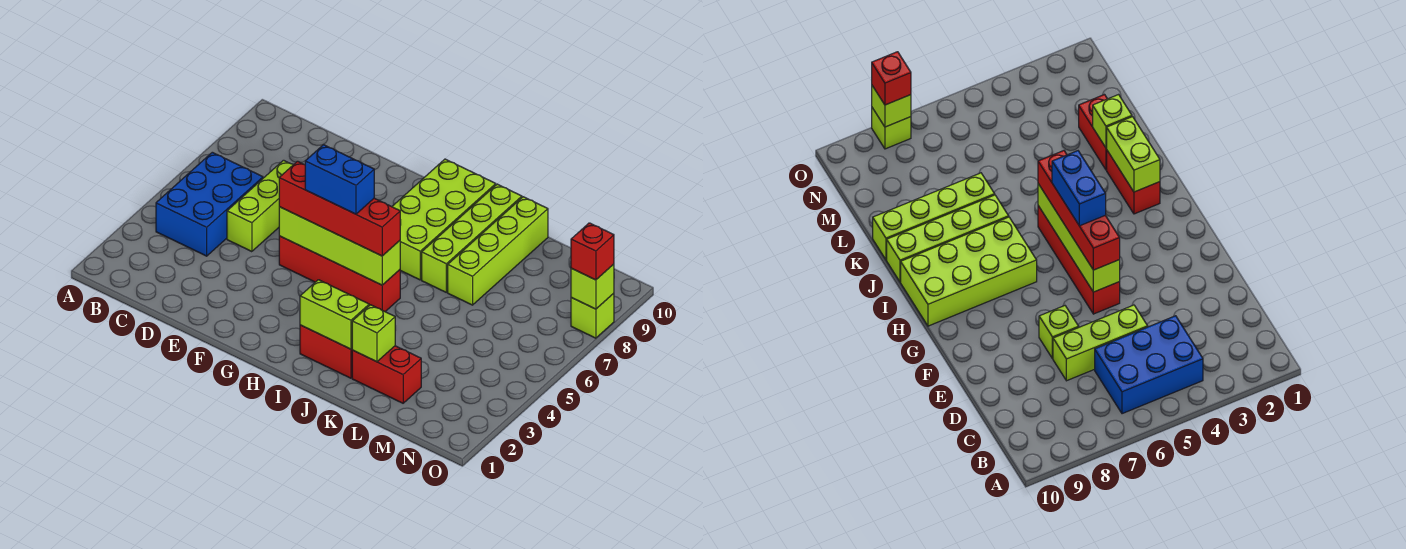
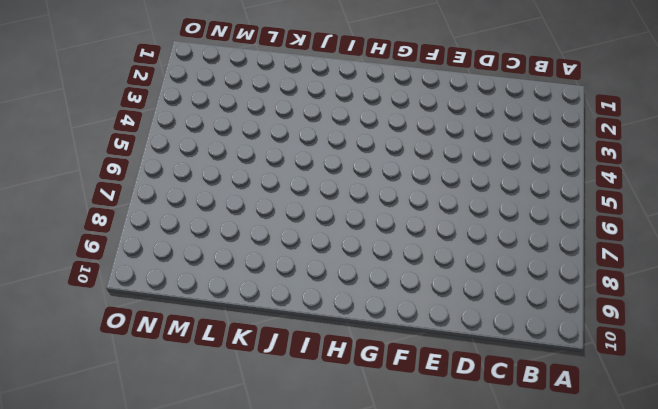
none -> blue 2x3 brick [156,152,263,256]
none -> lime 1x3 brick [227,160,293,252]
none -> lime 1x1 brick [1039,306,1079,359]

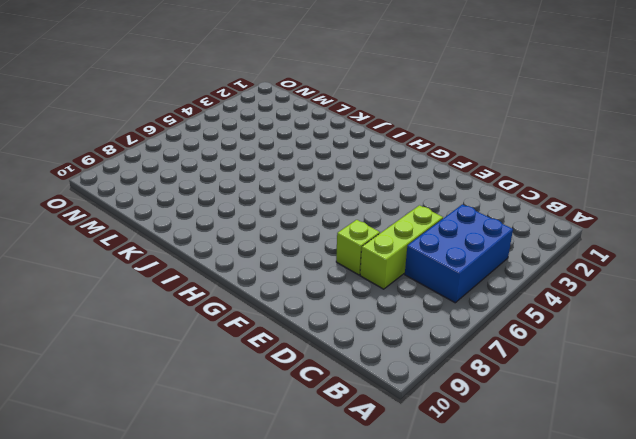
none -> red 1x4 brick [279,236,400,312]
none -> lime 2x4 brick [392,159,496,280]
none -> red 1x2 brick [300,325,352,378]

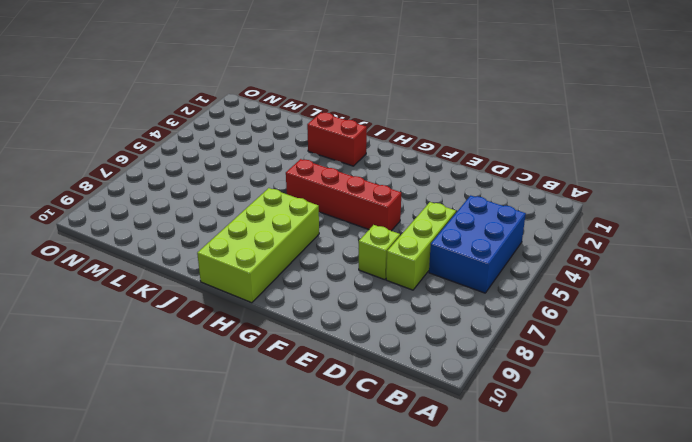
none -> lime 1x4 brick [422,184,522,292]
none -> red 1x2 brick [352,346,421,403]
none -> lime 1x4 brick [448,197,548,305]

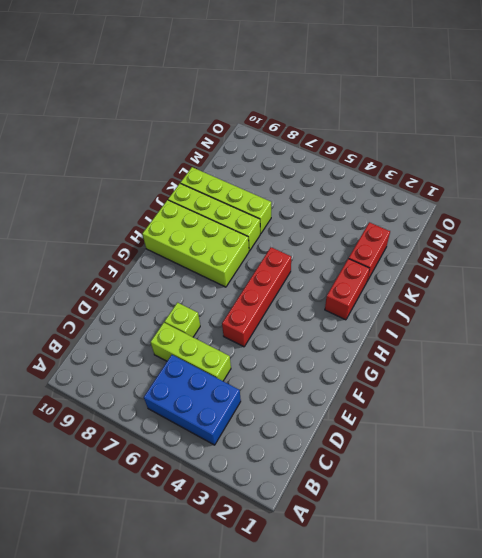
none -> lime 1x1 brick [571,293,614,338]
none -> lime 1x4 brick [279,207,400,285]
none -> lime 1x2 brick [300,280,369,349]

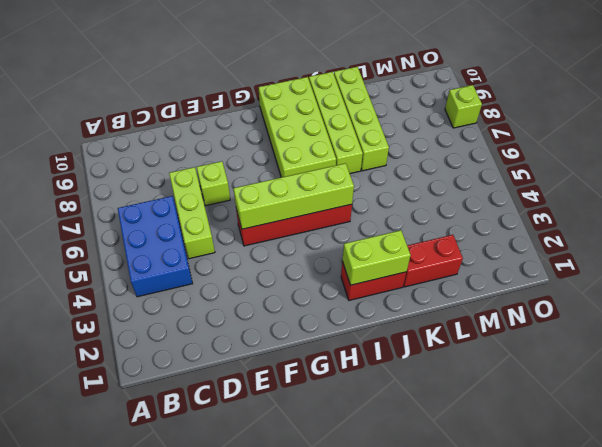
none -> lime 1x1 brick [352,305,395,362]
none -> lime 1x1 brick [571,264,614,309]
none -> red 1x4 brick [279,161,400,256]

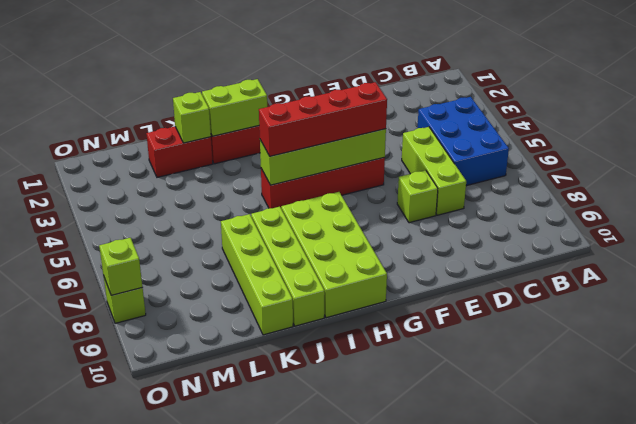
none -> red 1x1 brick [571,223,614,280]
none -> blue 1x2 brick [305,145,374,214]

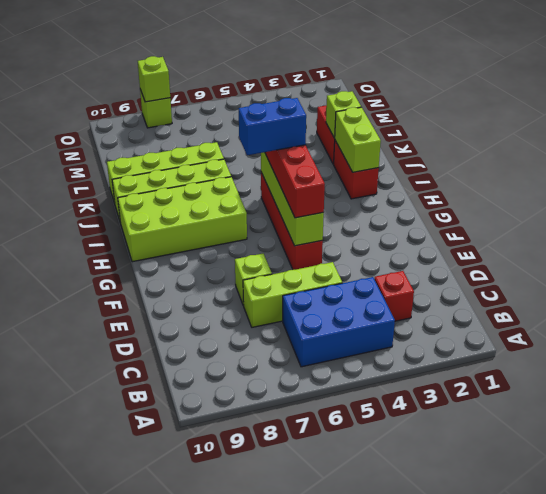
red 1x1 brick [374,271,414,321] -> red 1x1 brick moved to [571,223,614,280]
blue 1x2 brick [239,98,306,155] -> blue 1x2 brick turned to [305,145,374,214]

